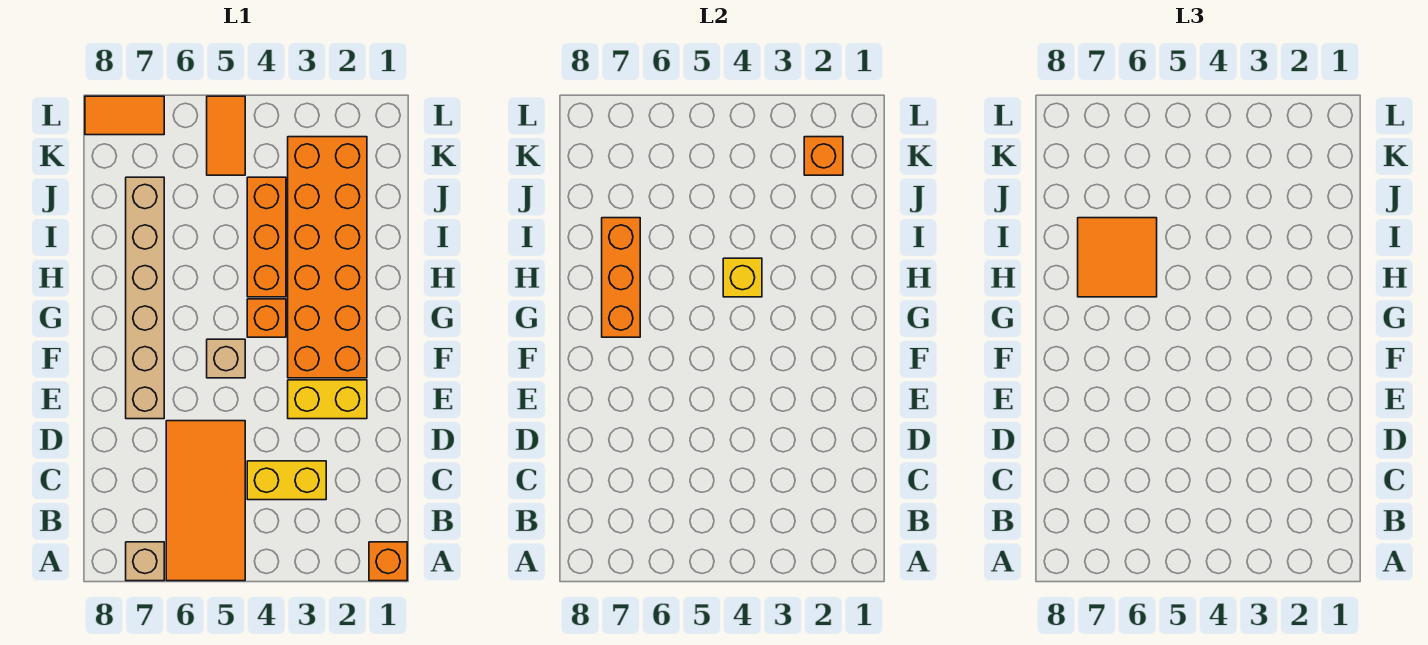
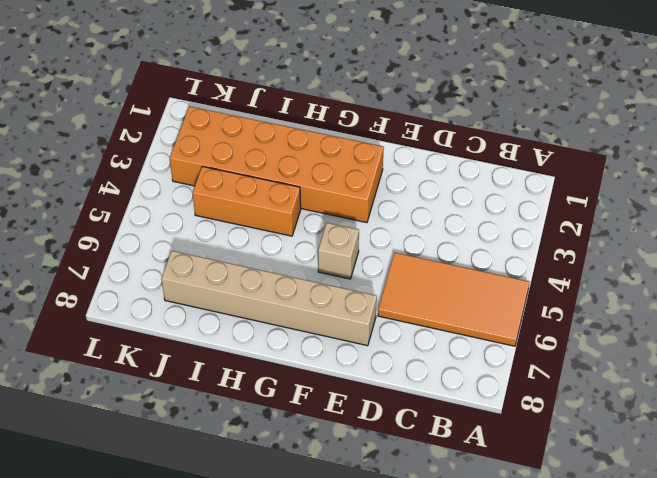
none -> orange 1x1 brick [369,542,407,581]
none -> tan 1x1 brick [126,542,164,581]
none -> yellow 1x2 brick [247,461,326,500]

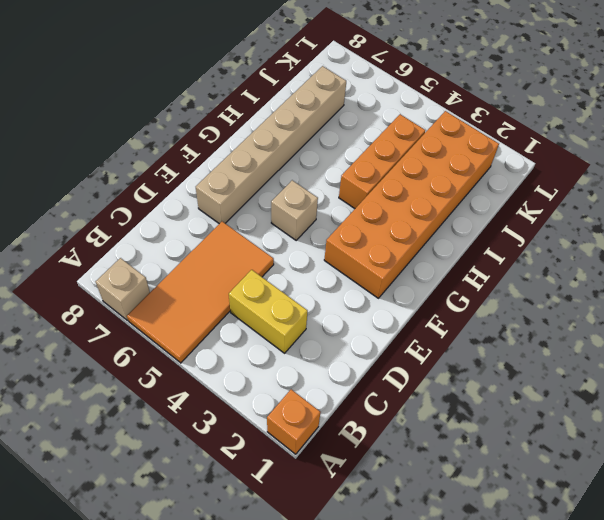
none -> yellow 1x2 brick [288,380,367,419]
none -> orange 1x1 brick [247,299,286,337]
none -> orange 1x2 tile [207,96,245,175]

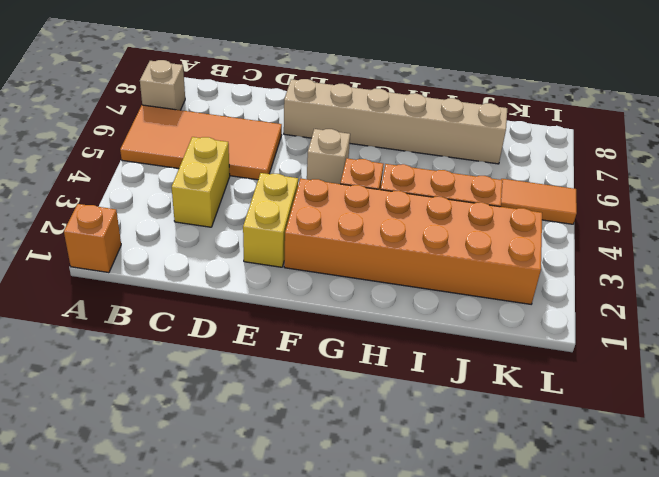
none -> orange 1x2 tile [85,96,164,135]
none -> orange 1x3 brick [602,218,640,337]
none -> yellow 1x1 brick [723,258,762,297]

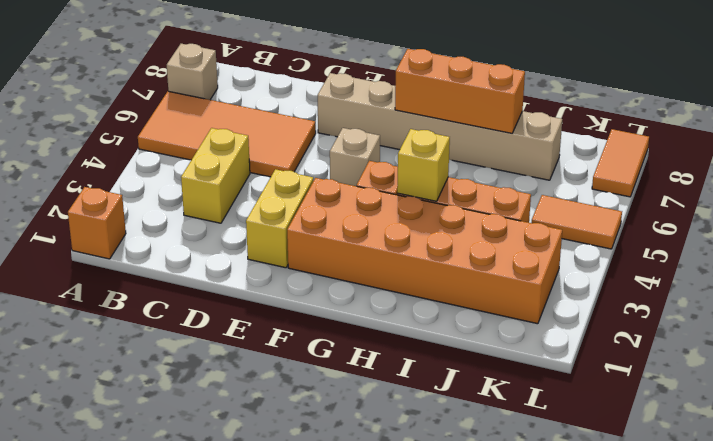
none -> orange 1x1 brick [804,137,843,175]
none -> orange 2x2 tile [1078,218,1157,297]

